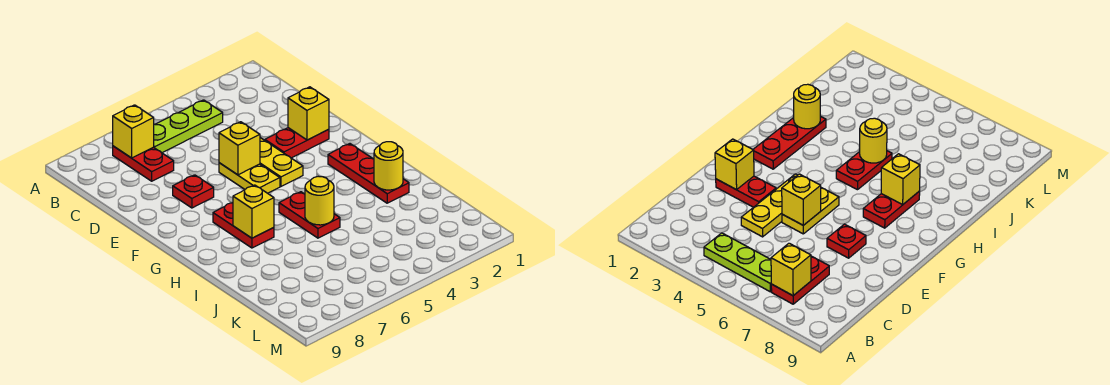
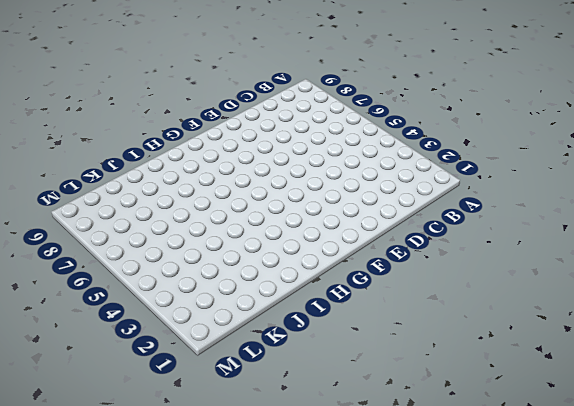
none -> lime 1x3 plate [154,100,223,153]
none -> red 1x2 plate [113,146,174,181]
none -> yellow 1x3 plate [260,138,303,186]

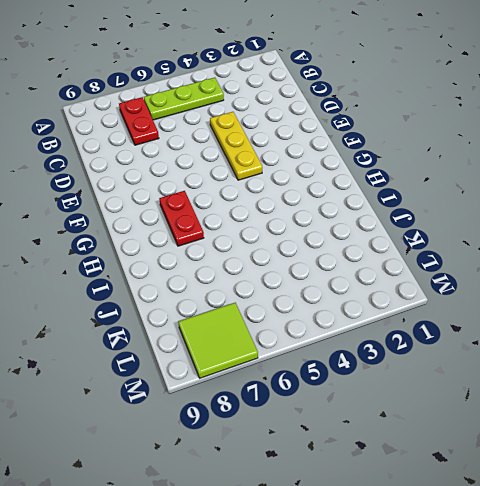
lime 2x2 tile [178,303,258,378] -> none
none -> red 1x2 plate [265,128,329,158]
none -> yellow 1x2 plate [219,163,280,193]
none -> red 1x1 plate [173,175,214,208]

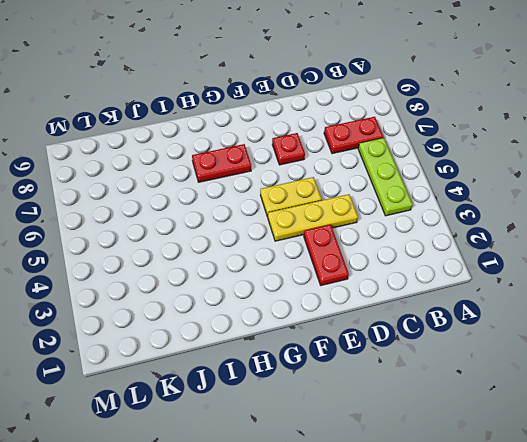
none -> red 1x3 plate [328,144,409,203]
none -> red 1x2 plate [279,192,340,238]
none -> yellow 1x1 brick [113,105,154,158]

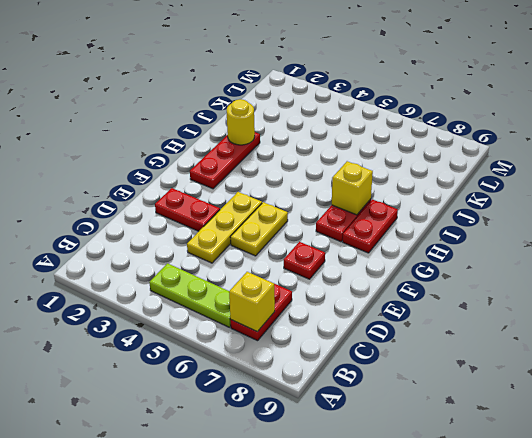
red 1x2 plate [343,199,398,253] -> red 1x2 plate moved to [279,192,340,238]
none -> yellow 1x1 brick [288,87,329,140]
none -> yellow 1x1 brick [219,122,260,175]
none -> yellow 1x1 round brick [305,176,334,225]

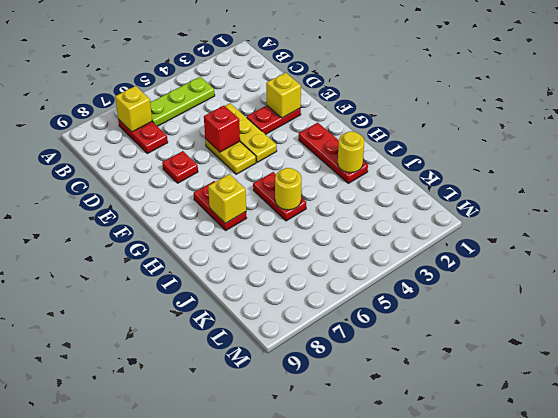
red 1x1 brick [204,106,240,152] -> yellow 1x1 brick [219,122,260,175]

